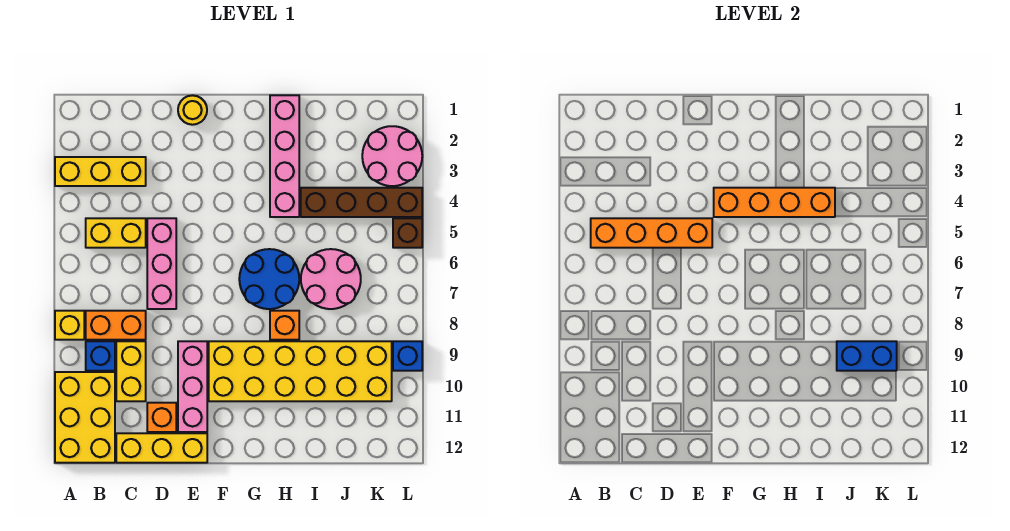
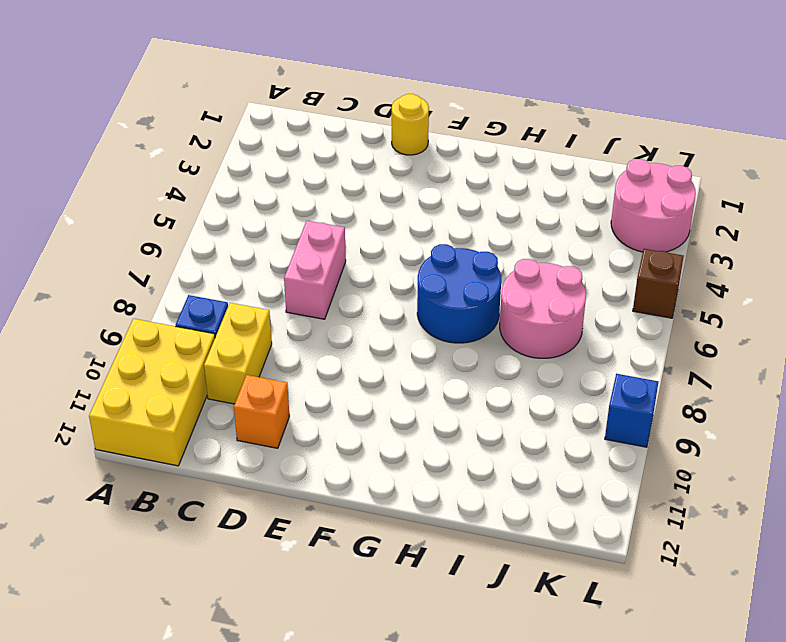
pink 1x2 brick [284,221,346,319] -> pink 1x3 brick [147,218,176,309]
none -> yellow 1x3 brick [55,157,146,186]
none -> yellow 1x1 brick [55,311,84,340]
none -> yellow 1x2 brick [86,218,146,248]

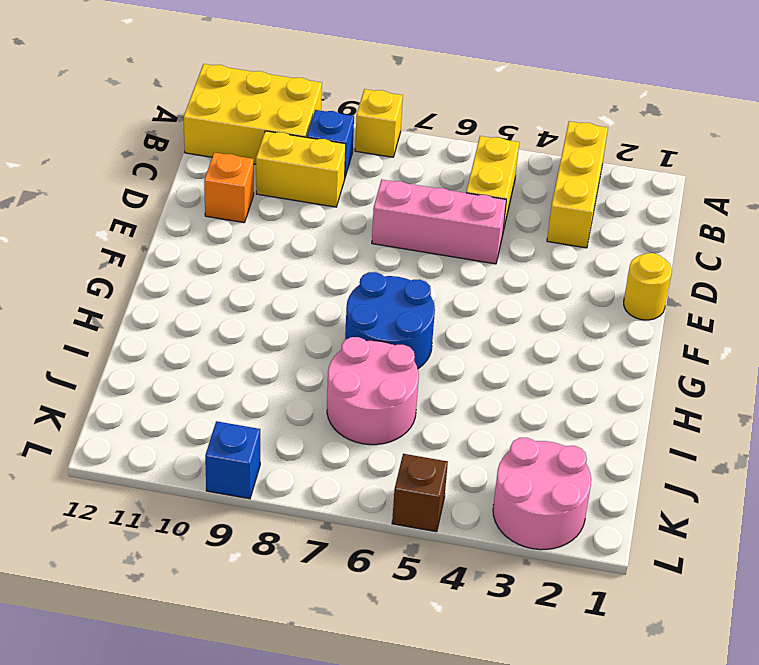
none -> orange 1x2 brick [86,311,146,340]
none -> yellow 1x3 brick [116,433,207,463]
none -> pink 1x3 brick [178,341,207,432]

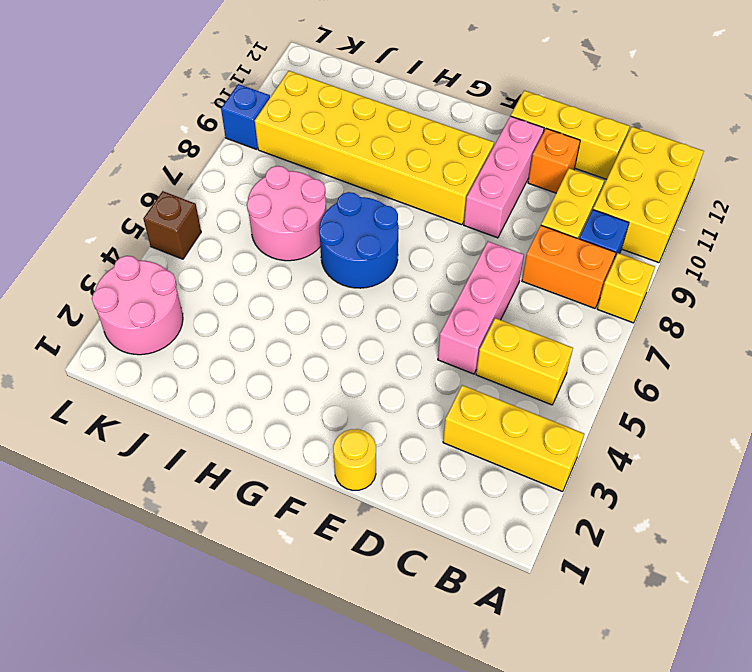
none -> pink 1x4 brick [270,95,299,217]
none -> orange 1x1 brick [270,311,299,340]
none -> brown 1x4 brick [301,188,422,217]

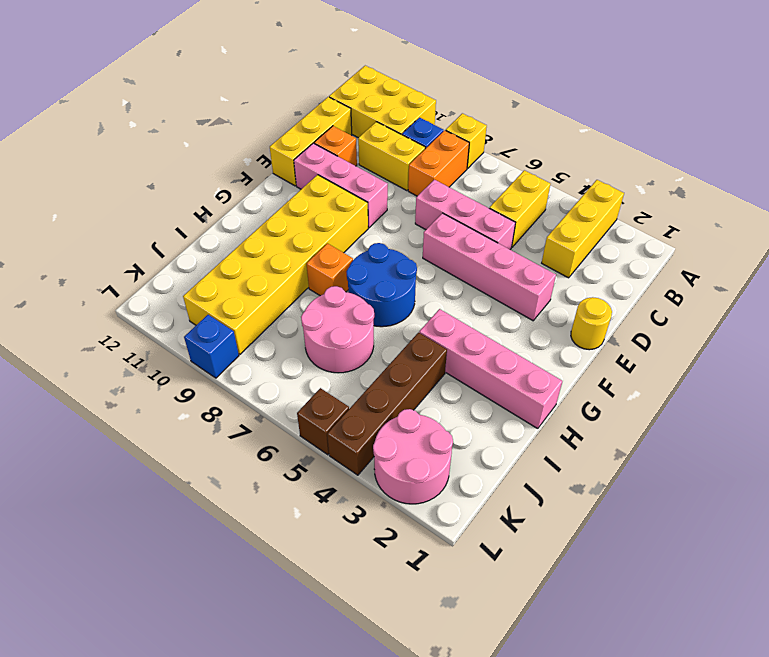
pink 1x4 brick [423,213,556,321] -> none
none -> orange 1x4 brick [591,218,712,248]
none -> orange 1x4 brick [714,188,835,217]
none -> blue 1x2 brick [837,341,897,371]

